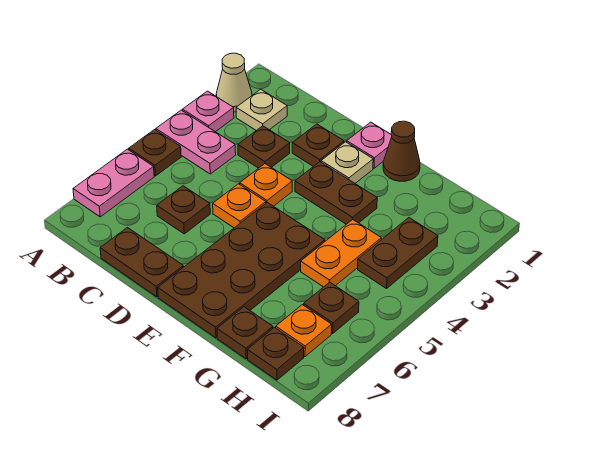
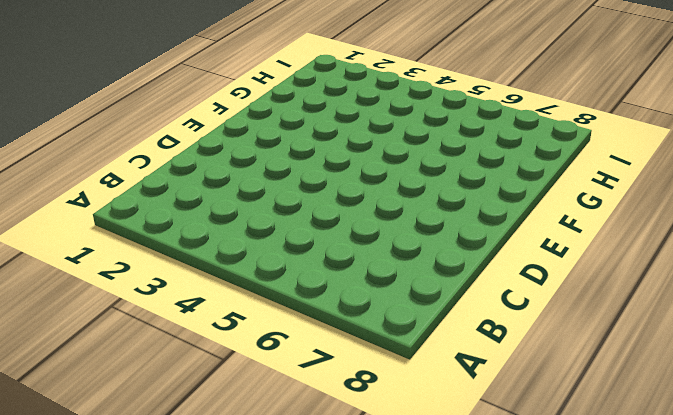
none -> tan 1x1 cone [216,53,252,112]
none -> pink 1x1 plate [183,91,234,132]
none -> pink 1x2 plate [156,110,236,174]

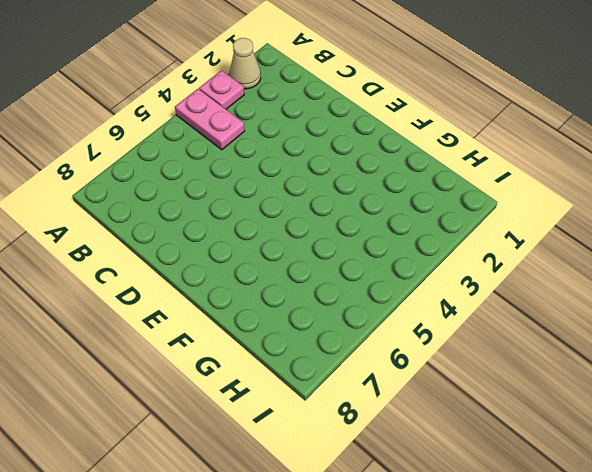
none -> brown 1x1 plate [129,130,181,176]
none -> pink 1x2 plate [73,149,154,217]
none -> tan 1x1 plate [236,89,287,130]

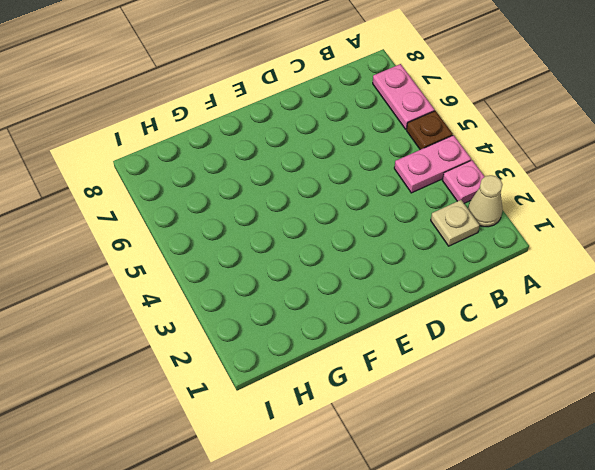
none -> brown 1x1 plate [238,126,290,168]
none -> brown 1x1 plate [157,186,210,234]
none -> brown 1x2 plate [100,227,183,297]

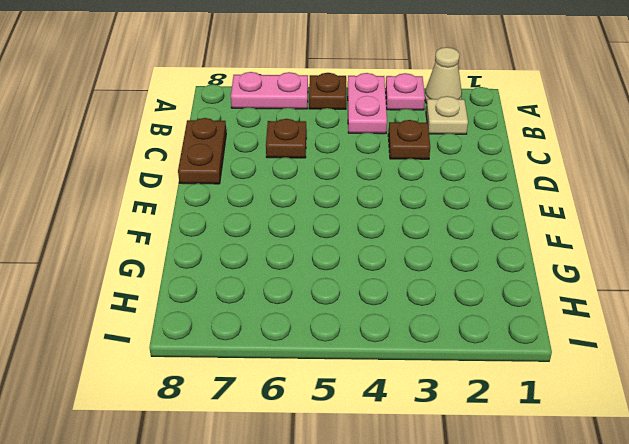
none -> brown 1x1 plate [292,124,344,167]
none -> orange 1x1 plate [240,164,292,206]
none -> orange 1x1 plate [213,184,266,228]

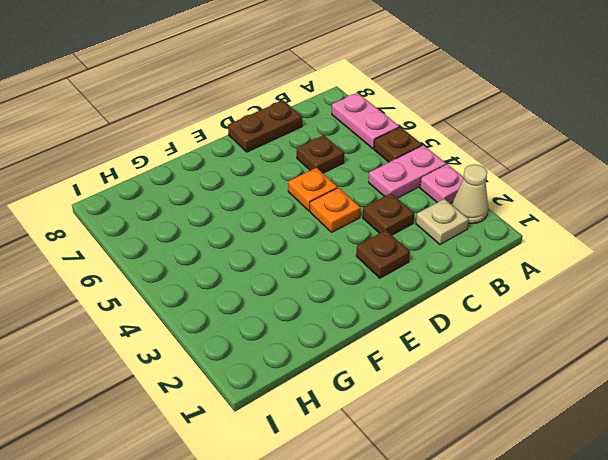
none -> pink 1x1 plate [347,122,392,168]
none -> tan 1x1 plate [321,142,373,183]
none -> brown 1x2 plate [295,162,377,224]

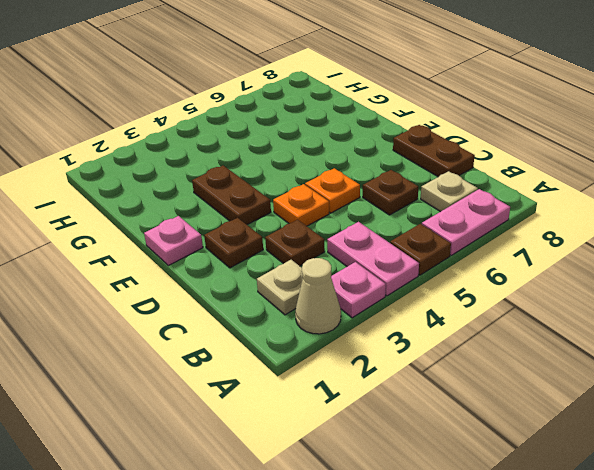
tan 1x1 plate [421,171,478,212] -> tan 1x1 plate moved to [321,142,373,183]
none -> brown 2x4 plate [158,203,325,338]
none -> brown 1x1 cone [383,121,420,181]
none -> orange 1x2 plate [301,220,381,287]

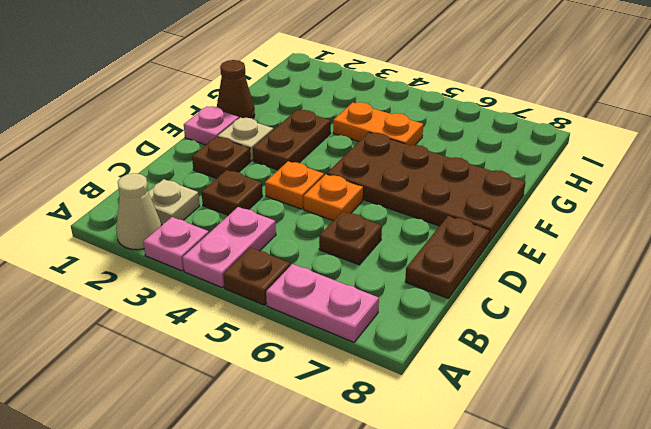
none -> brown 1x1 plate [217,307,273,359]
none -> brown 1x2 plate [358,218,438,288]
none -> brown 1x1 plate [304,282,359,333]

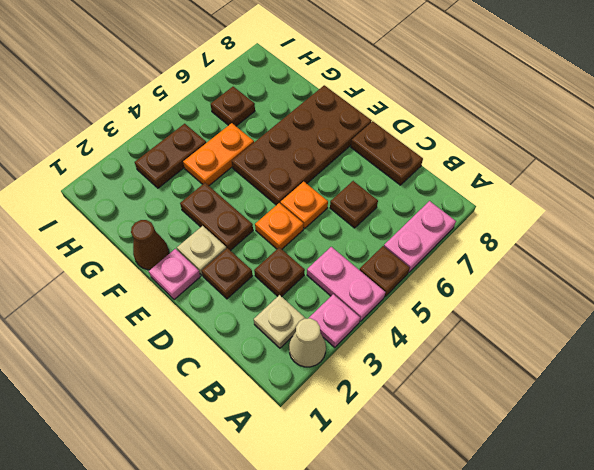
none -> brown 1x1 plate [217,307,273,359]
none -> orange 1x1 plate [276,305,332,357]
none -> brown 1x1 plate [247,328,304,380]

